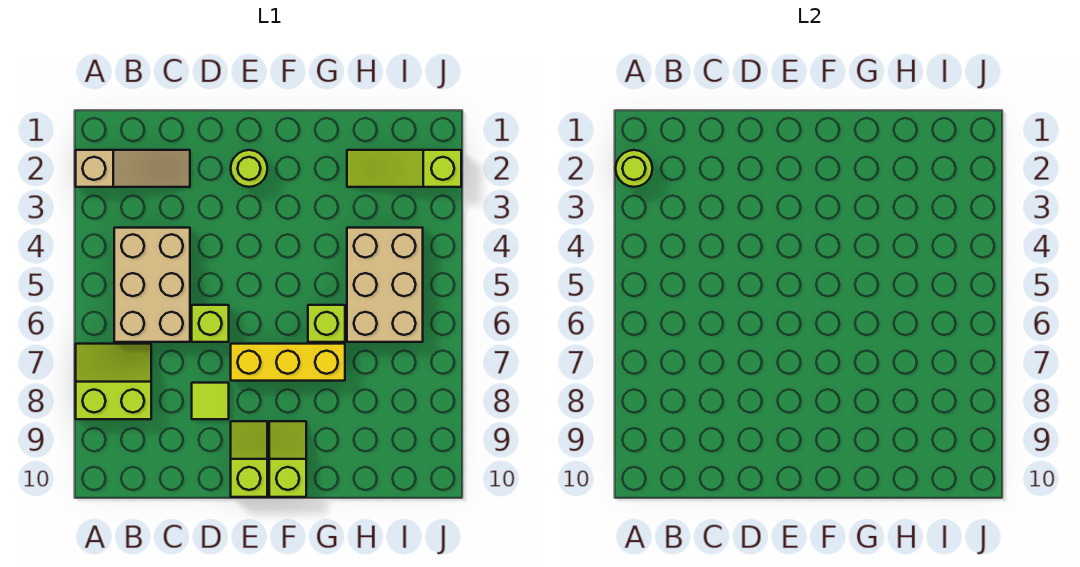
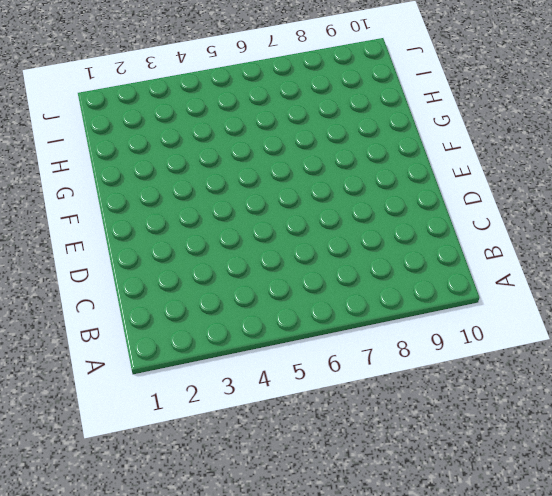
none -> tan 1x3 slope [76,150,190,187]
none -> lime 2x2 slope [76,344,151,419]
none -> tan 2x3 brick [114,228,190,342]

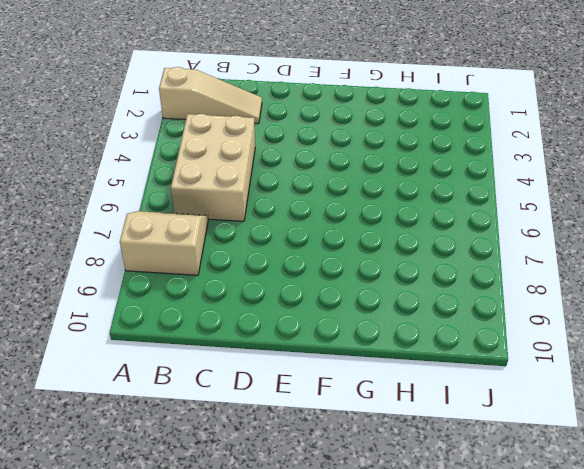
tan 2x2 slope [120,211,208,275] -> lime 2x2 slope [76,344,151,419]
none -> lime 1x1 brick [192,305,229,342]
none -> lime 1x1 tile [192,383,229,419]
none -> lime 1x1 round brick [231,150,267,187]

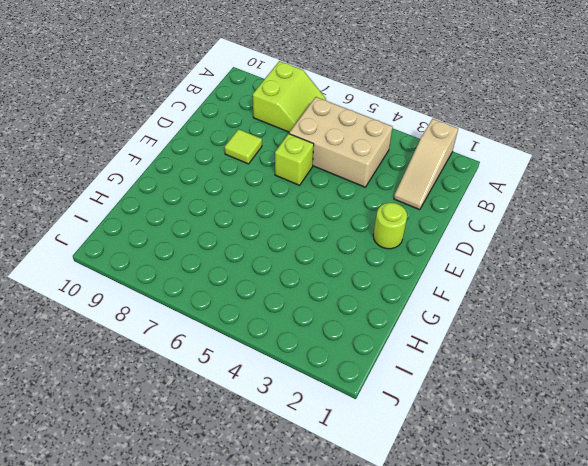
none -> yellow 1x3 brick [231,344,345,381]
none -> lime 1x2 slope [231,421,267,497]
none -> lime 1x2 slope [269,421,306,497]

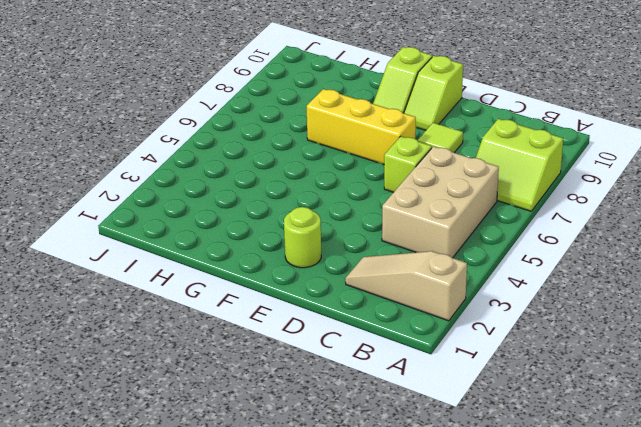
none -> lime 1x1 brick [308,305,345,342]
none -> lime 1x3 slope [347,150,461,187]
none -> tan 2x3 brick [347,228,423,342]

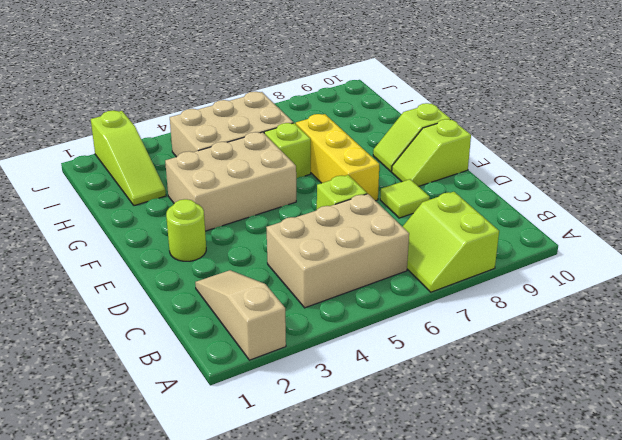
tan 2x3 brick [165,132,296,231] -> none
none -> lime 1x1 round brick [616,150,652,187]

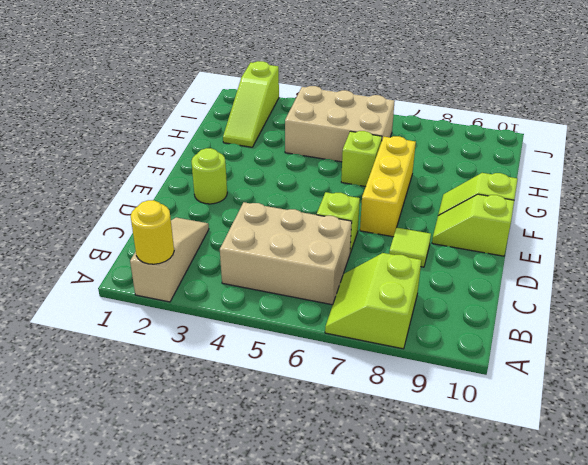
yellow 1x1 round brick [131,200,174,264] -> lime 1x1 round brick [616,150,652,187]

